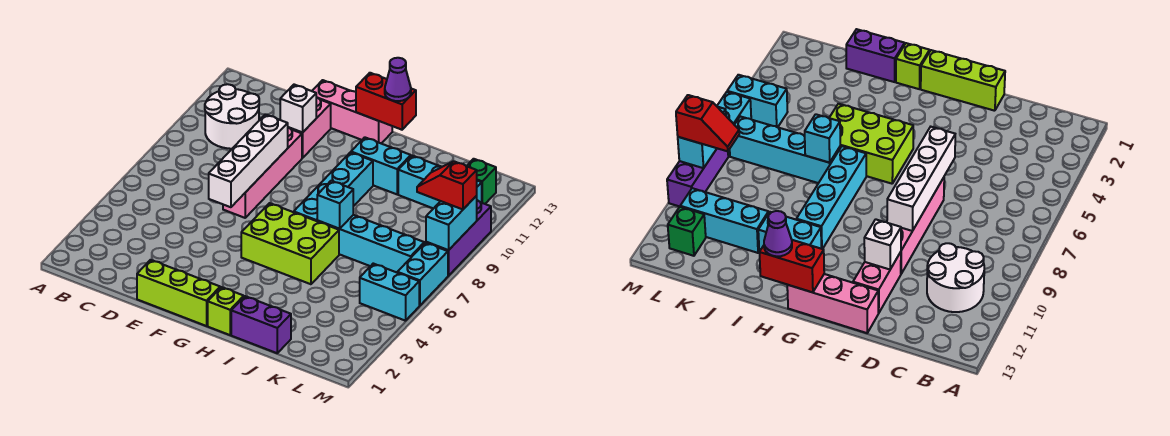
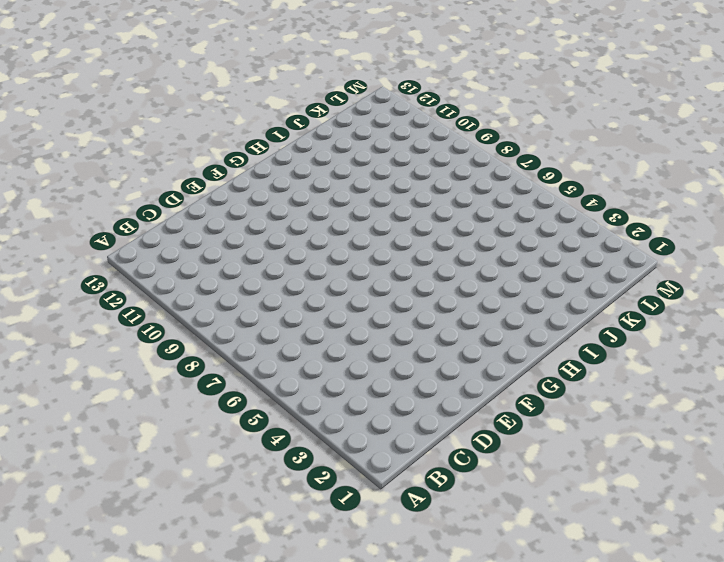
none -> white 2x2 round brick [205,84,259,149]
none -> lime 1x3 brick [137,260,220,326]
none -> pink 1x4 brick [223,127,302,218]

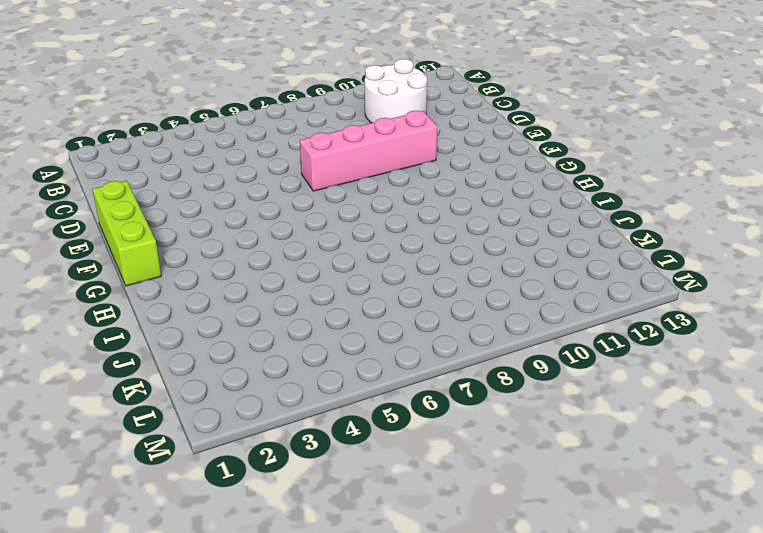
none -> pink 1x2 brick [290,97,331,158]
none -> pink 1x3 brick [312,80,392,143]
none -> lime 2x3 brick [241,203,339,284]

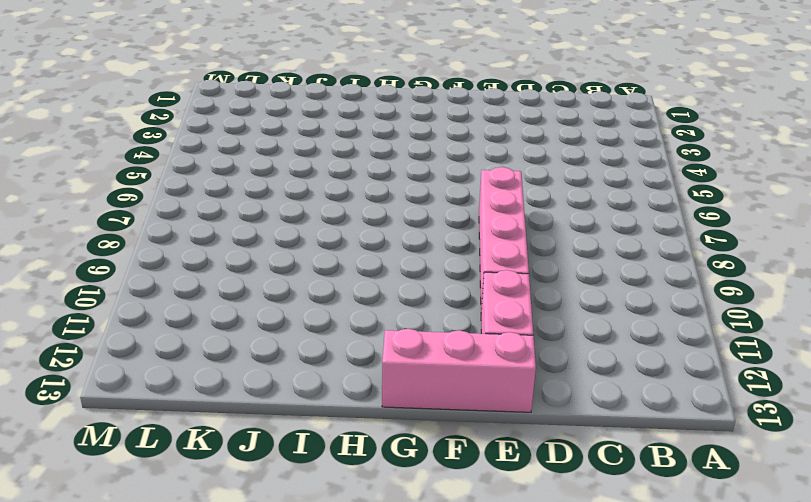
none -> white 2x2 round brick [205,84,259,149]
none -> lime 1x3 brick [137,260,220,326]
none -> lime 2x3 brick [241,203,339,284]

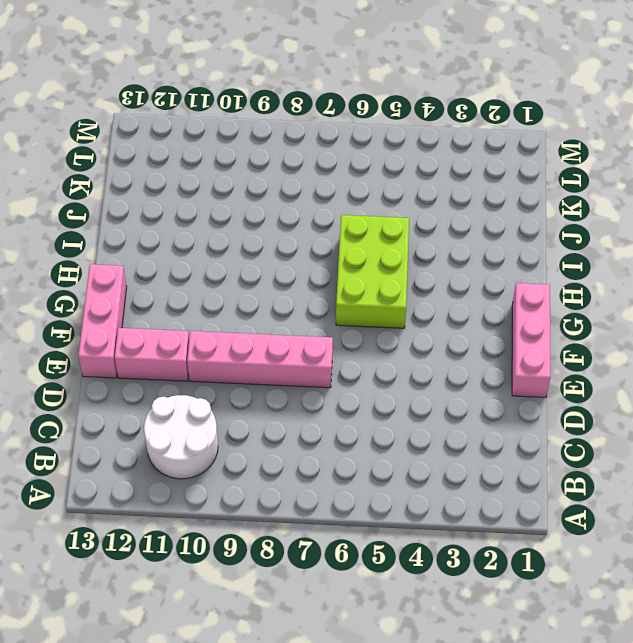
pink 1x3 brick [512,283,551,398] -> lime 1x3 brick [137,260,220,326]
none -> lime 1x1 brick [208,287,244,335]
none -> cyan 1x4 brick [294,152,373,221]
none -> cyan 1x2 brick [351,137,411,194]

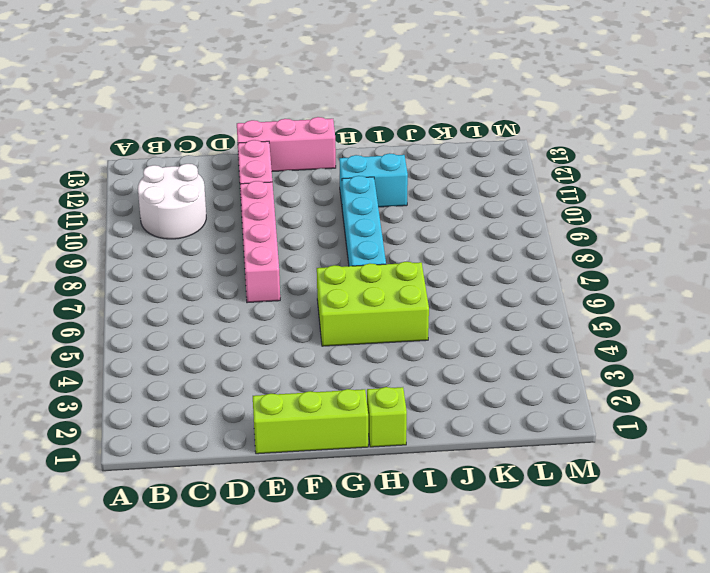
none -> purple 1x2 brick [231,296,291,353]
none -> cyan 1x4 brick [317,215,424,272]
none -> cyan 1x3 brick [398,156,482,209]

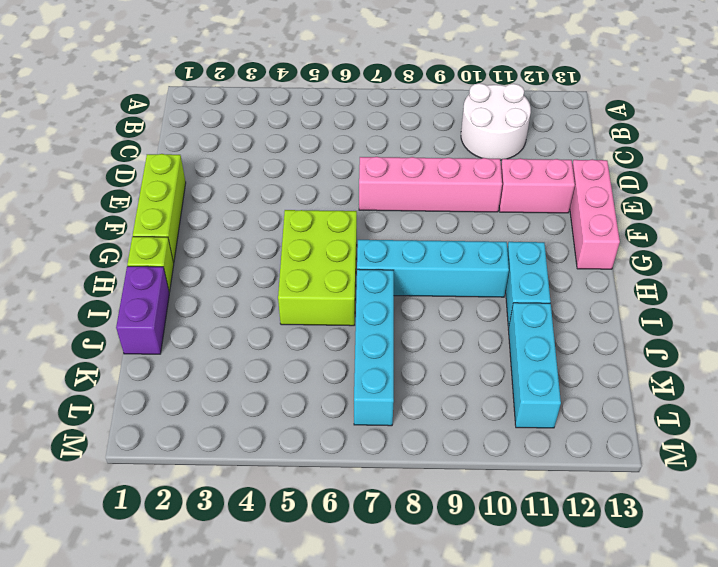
none -> cyan 1x2 brick [360,264,419,321]
none -> green 1x1 brick [467,159,496,204]
none -> cyan 1x2 brick [397,243,448,306]

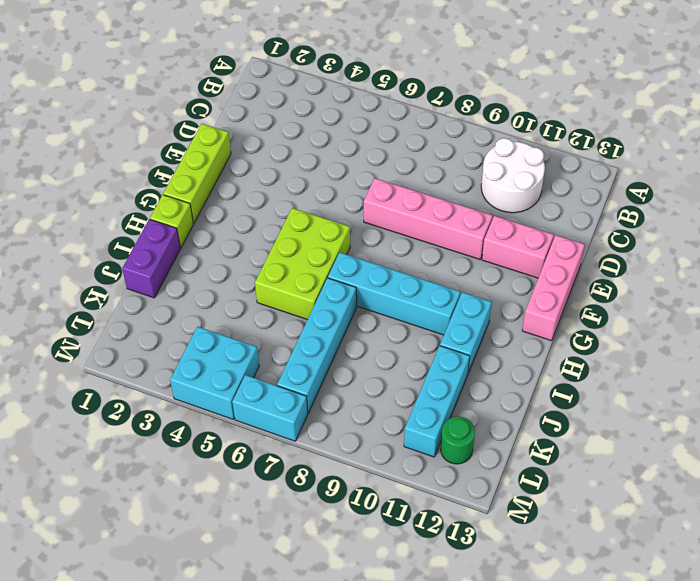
cyan 2x2 brick [170,327,259,419] -> cyan 1x2 brick [360,264,419,321]
green 1x1 round brick [441,417,475,464] -> green 1x1 brick [467,159,496,204]
none -> purple 1x3 brick [426,200,491,276]
none -> white 1x4 brick [209,114,288,207]
none -> white 1x1 brick [280,85,316,133]

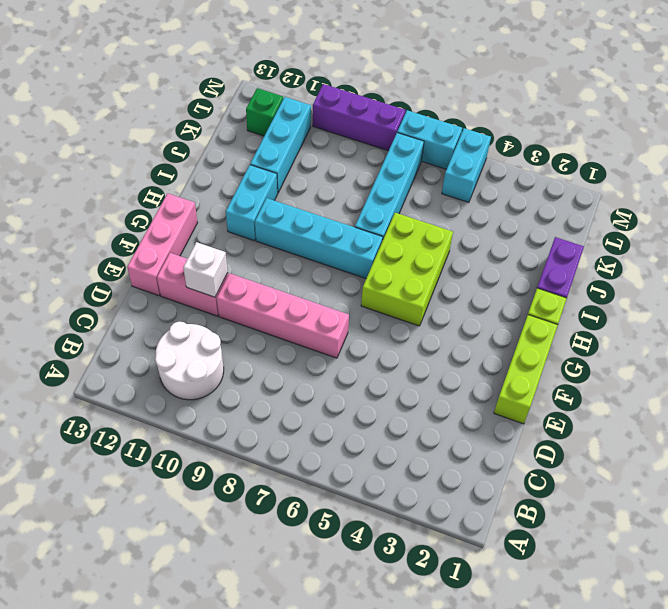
none -> white 1x4 brick [209,114,288,207]
none -> red 1x2 brick [356,73,416,130]
none -> cyan 1x1 brick [317,181,353,229]

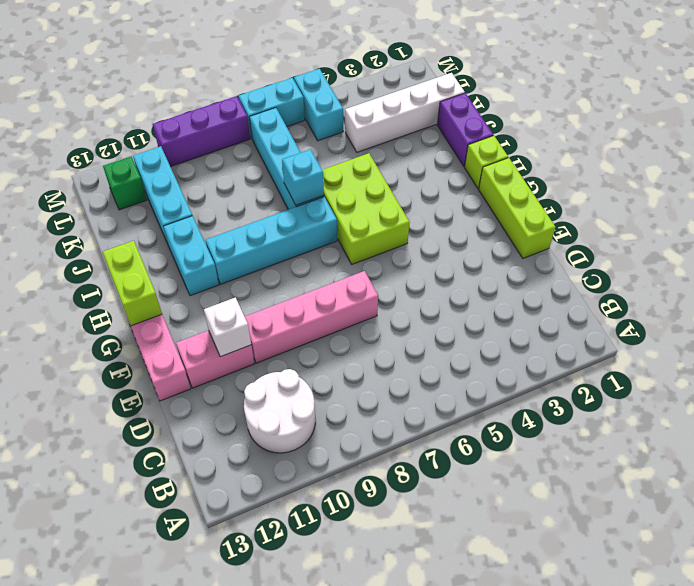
lime 1x2 brick [103,241,162,326] -> red 1x2 brick [356,73,416,130]
white 1x4 brick [345,73,465,152] -> white 1x4 brick moved to [209,114,288,207]
none -> cyan 1x2 brick [426,196,477,250]
none -> purple 1x1 cone [385,58,411,101]
none -> red 1x2 slope [417,161,477,209]

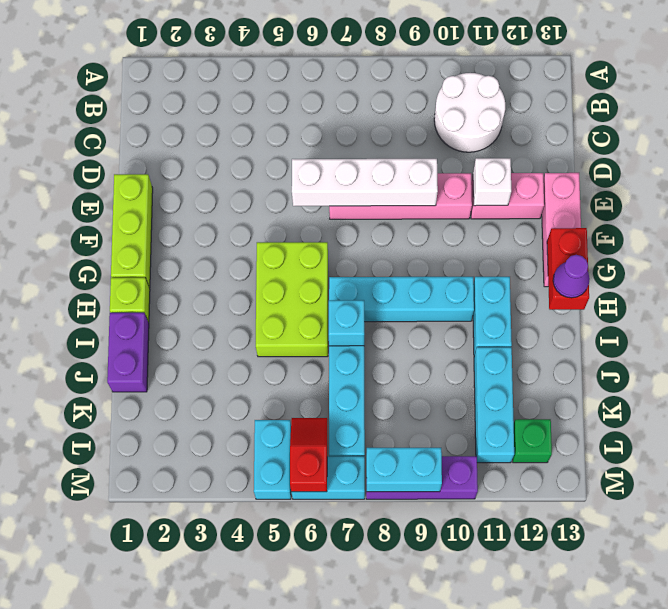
red 1x2 slope [290,418,327,492] -> red 1x2 slope moved to [417,161,477,209]

